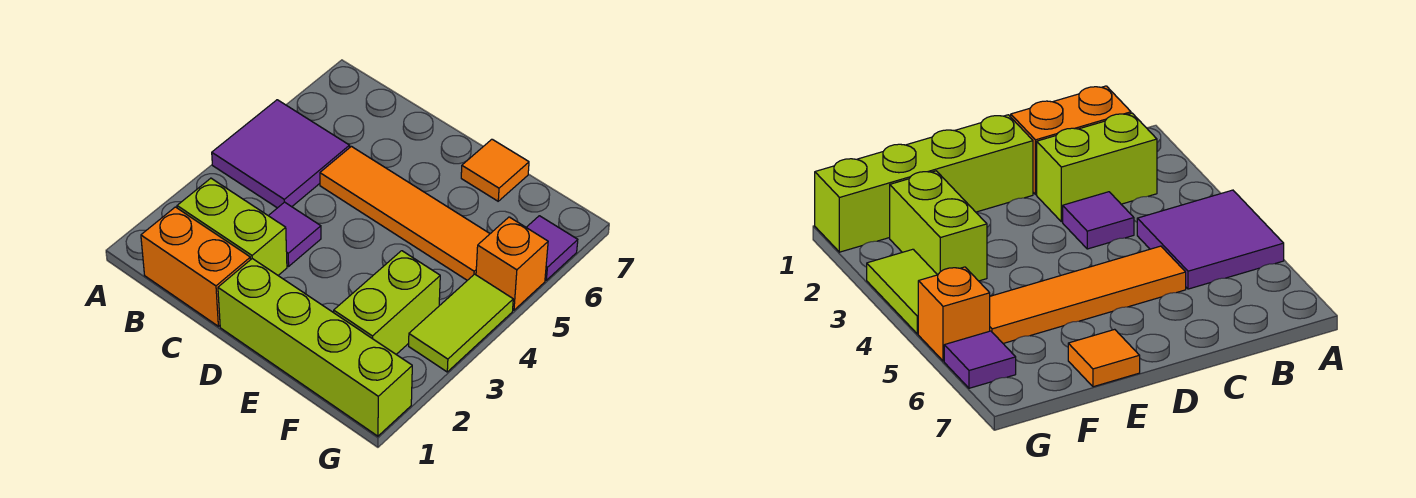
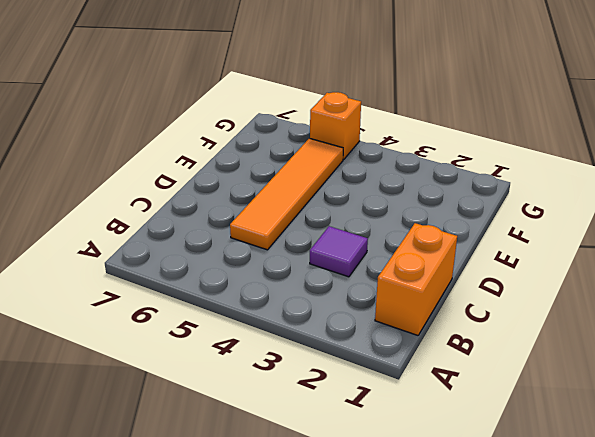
none -> purple 2x2 tile [212,100,350,208]
none -> lime 1x2 brick [177,178,287,275]

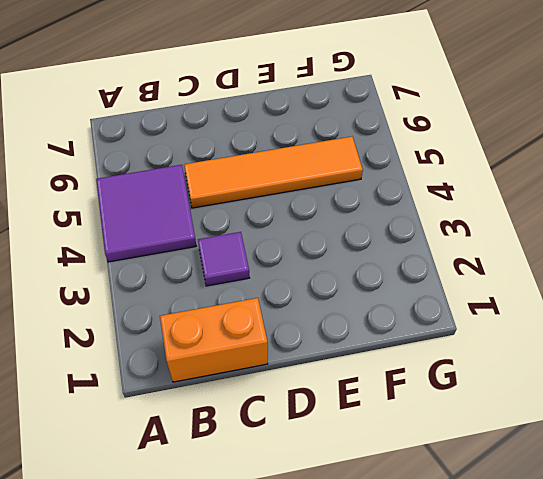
none -> lime 1x2 brick [177,178,287,275]
none -> lime 1x4 brick [218,259,412,436]

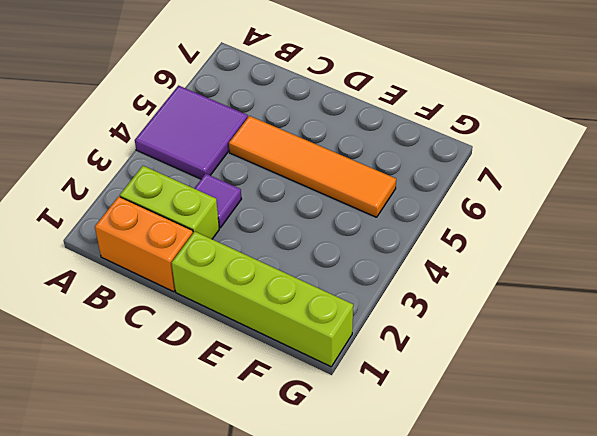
none -> orange 1x1 tile [461,139,529,201]
none -> lime 1x2 brick [334,251,440,354]

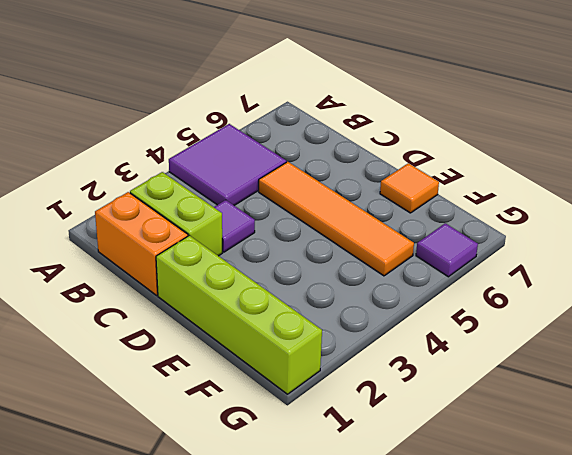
none -> lime 1x2 brick [334,251,440,354]
none -> lime 1x2 tile [409,274,513,372]

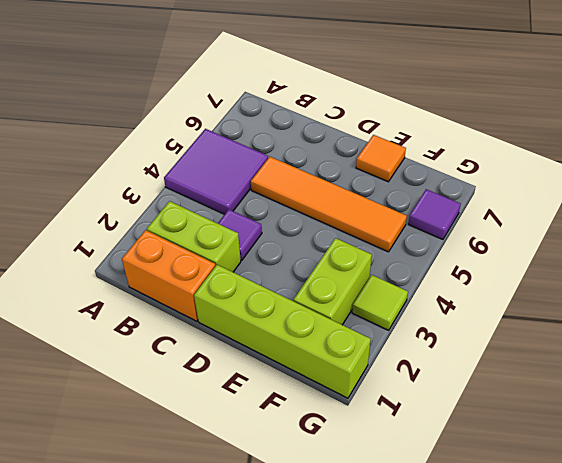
lime 1x1 tile [352,275,408,330] -> lime 1x2 tile [409,274,513,372]
none -> orange 1x1 brick [476,217,548,310]

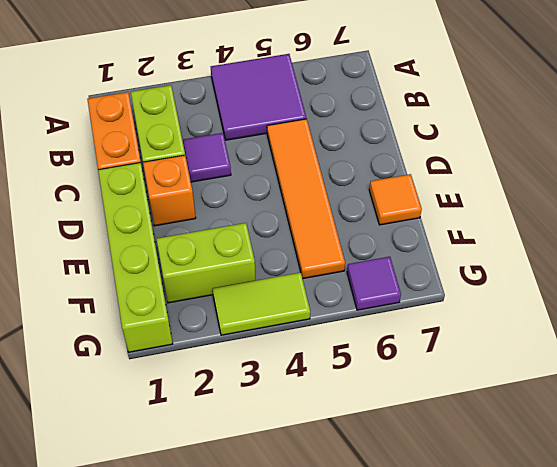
orange 1x1 brick [143,155,196,226] -> orange 1x1 brick moved to [476,217,548,310]

